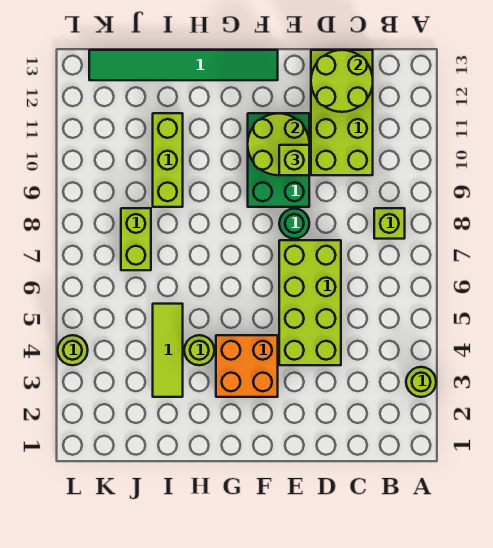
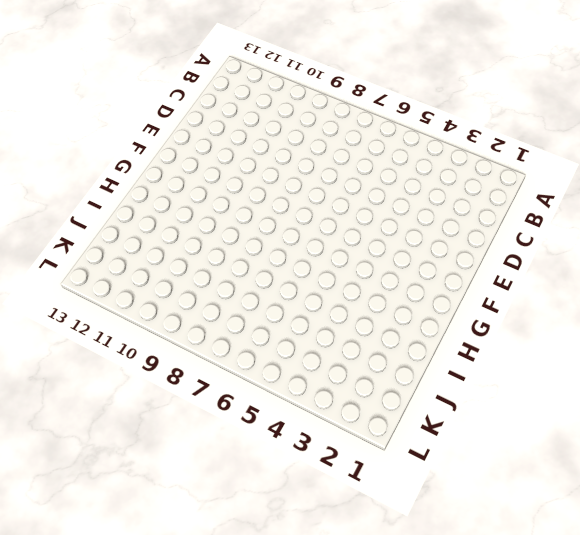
none -> lime 1x1 round brick [406,367,436,397]
none -> lime 1x1 brick [374,208,405,239]
none -> lime 2x4 brick [311,50,373,175]

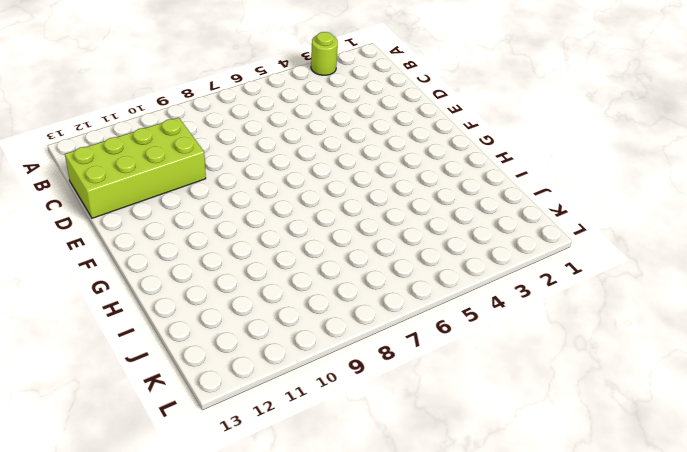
none -> lime 1x1 brick [374,208,405,239]
none -> lime 2x4 brick [279,240,341,365]
none -> green 1x1 round brick [279,209,309,239]

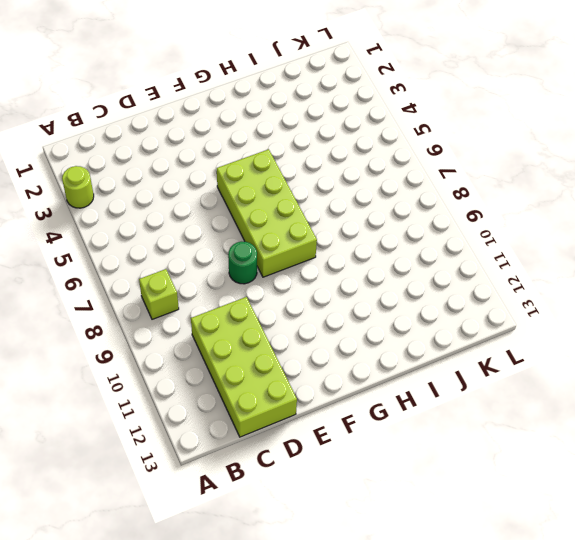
lime 2x4 brick [217,149,317,277] -> lime 2x4 brick moved to [279,240,341,365]
none -> green 2x3 brick [248,113,309,207]
none -> orange 2x2 brick [216,335,278,397]
none -> green 1x6 tile [89,50,278,80]

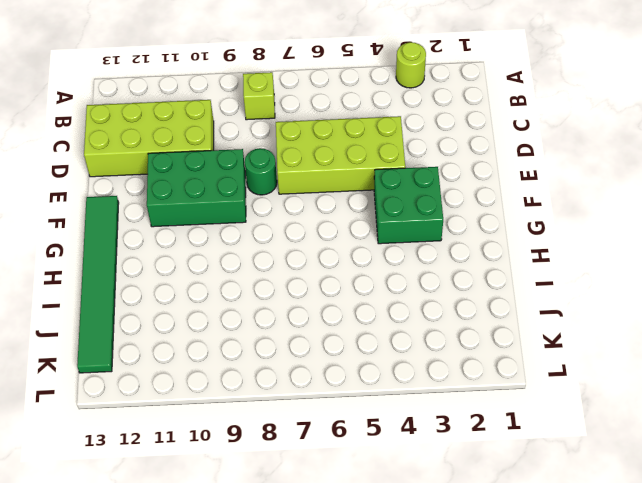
green 2x2 brick [374,167,443,244] -> orange 2x2 brick [216,335,278,397]
none -> lime 1x1 round brick [184,335,214,365]
none -> lime 1x3 tile [153,304,183,397]
none -> lime 1x3 brick [153,113,183,207]

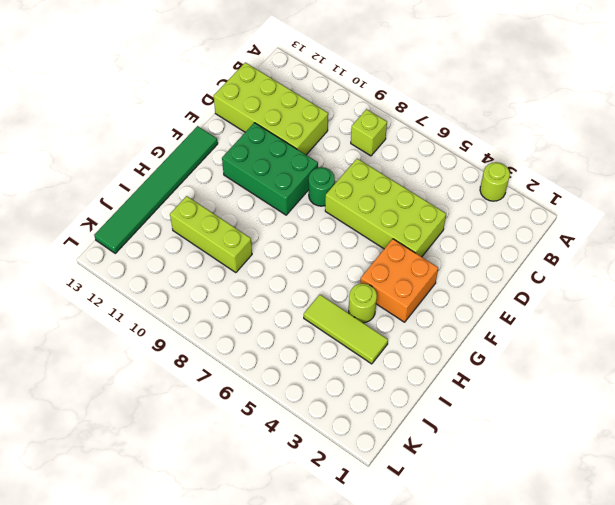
none -> lime 1x2 brick [121,208,151,270]
none -> lime 1x1 round brick [58,335,88,365]
none -> lime 2x2 round brick [311,50,373,112]

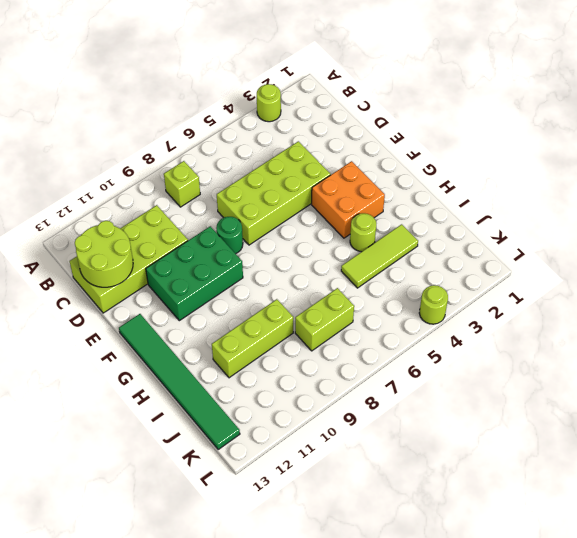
none -> lime 2x2 round brick [248,113,309,175]
none -> lime 1x1 brick [279,145,309,175]

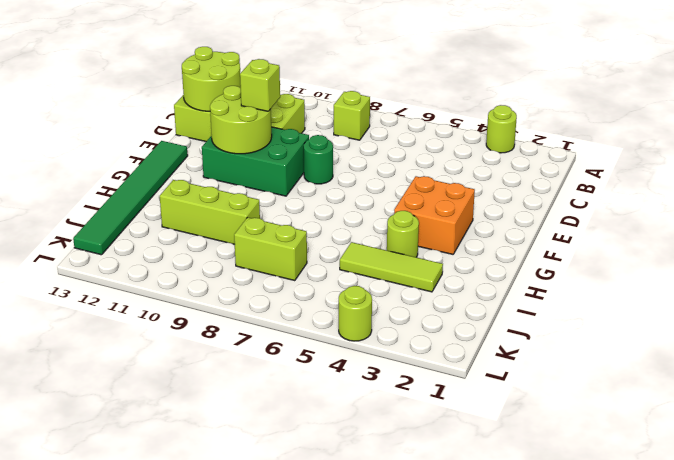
none -> lime 2x4 brick [279,240,341,365]

